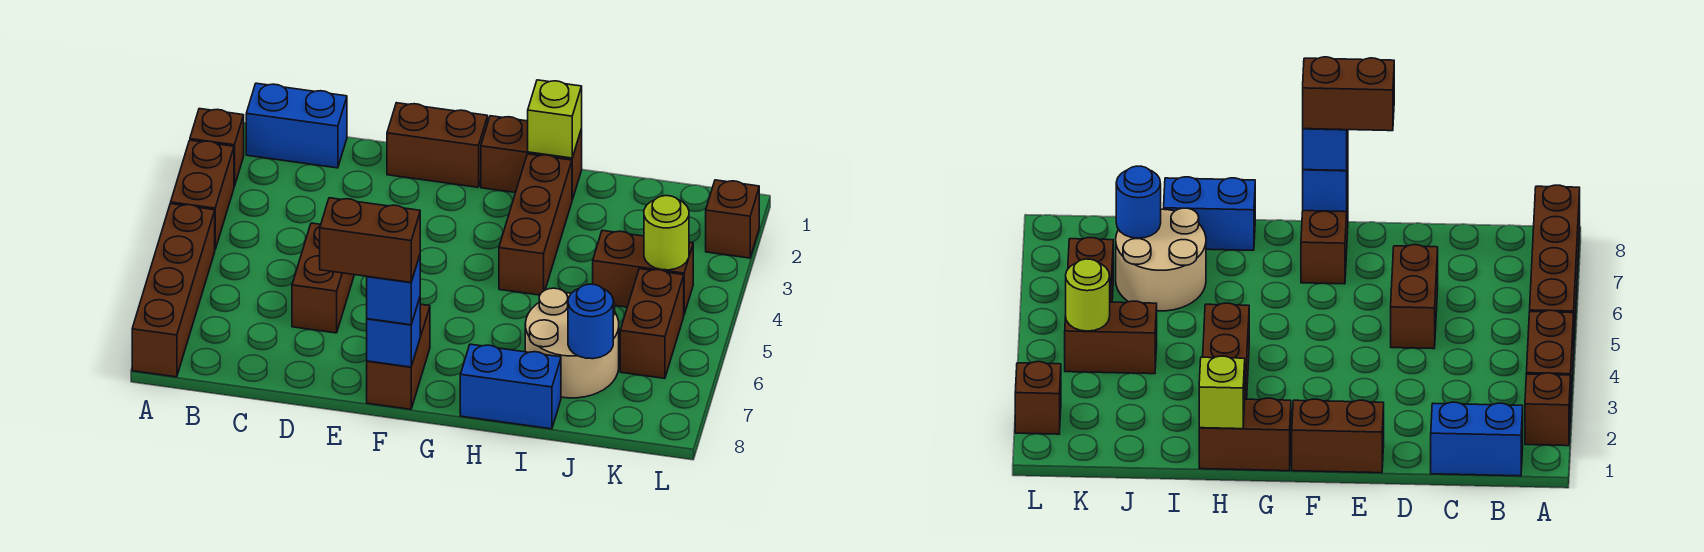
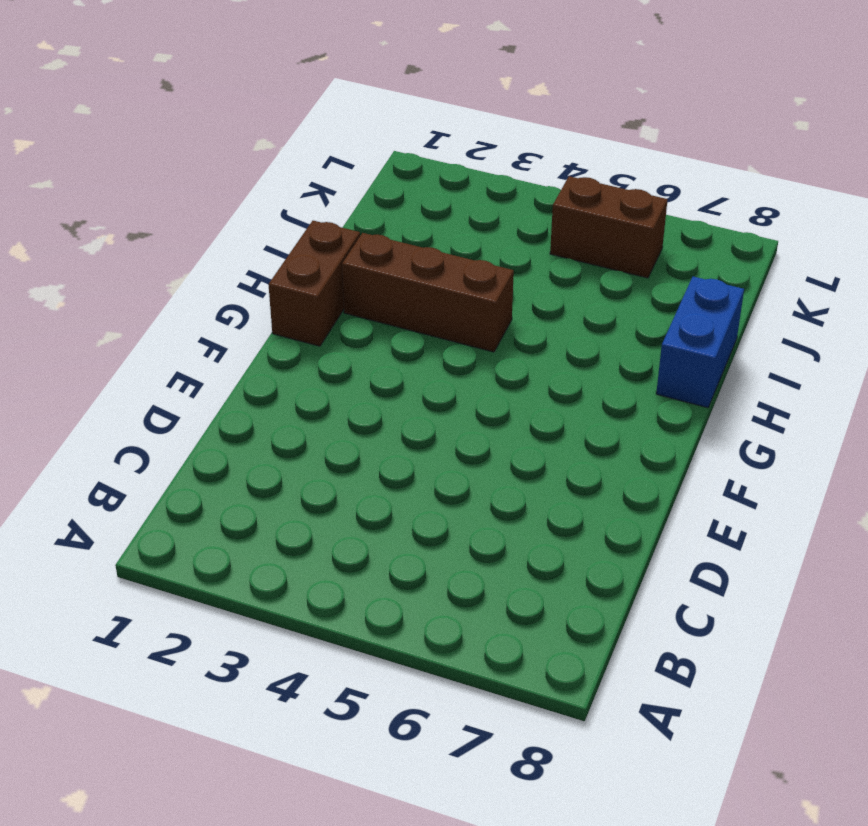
none -> brown 1x1 brick [190,109,244,186]
none -> brown 1x2 brick [171,140,234,249]
none -> brown 1x4 brick [132,204,215,377]

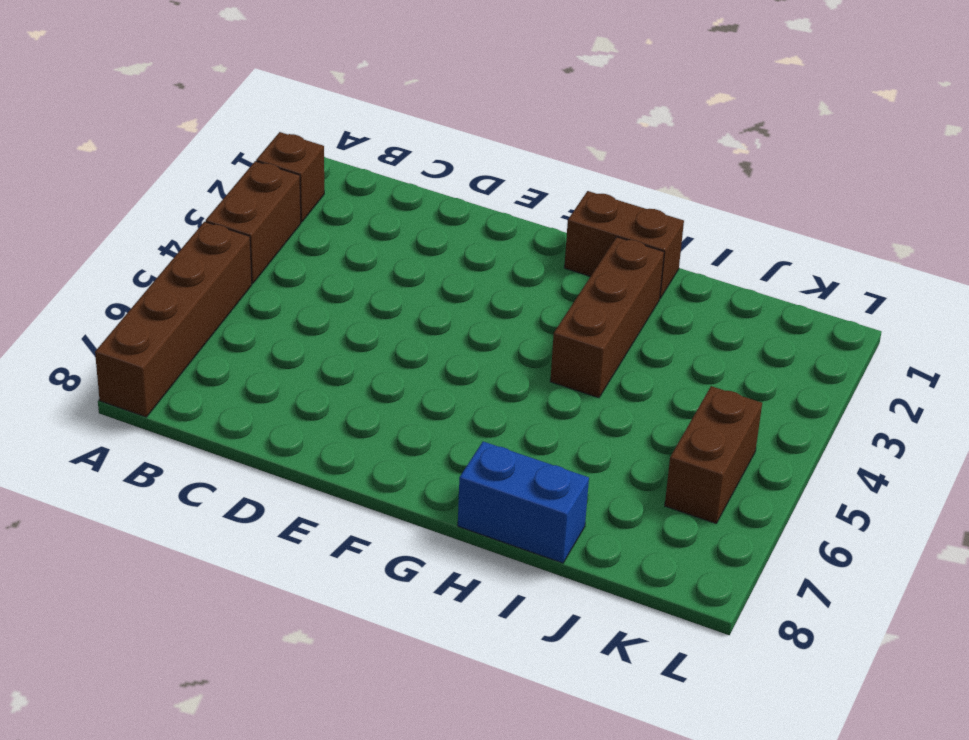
none -> blue 1x2 brick [246,83,347,168]
none -> brown 1x2 brick [292,223,354,333]
none -> brown 1x2 brick [387,103,488,187]

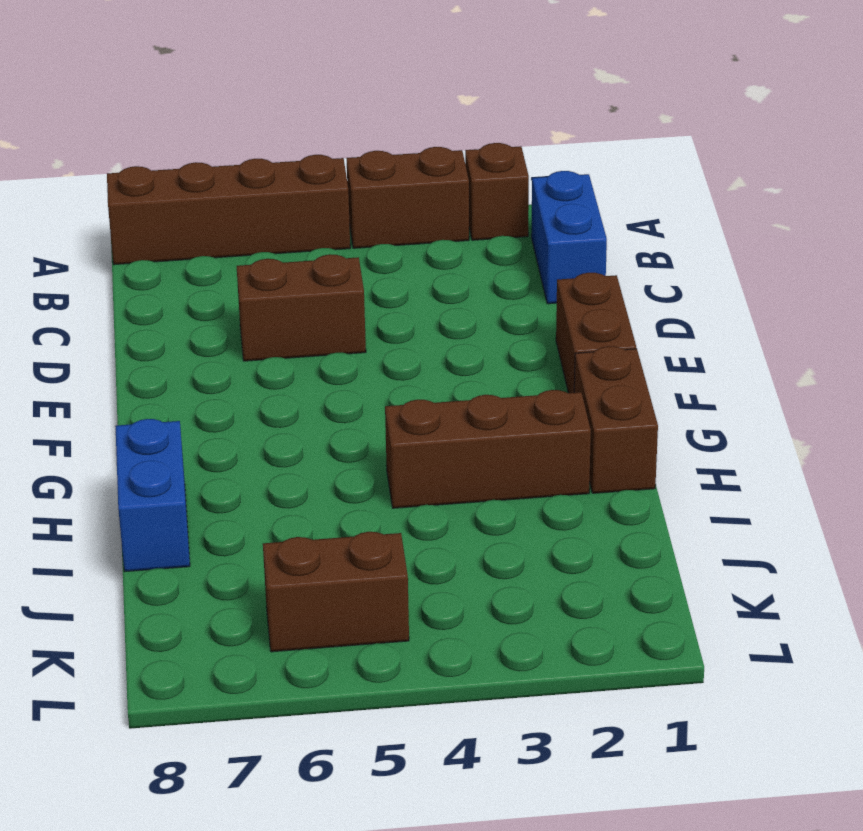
none -> brown 1x2 brick [367,304,430,409]
none -> tan 2x2 round brick [525,288,619,398]
none -> brown 1x2 brick [593,230,693,314]

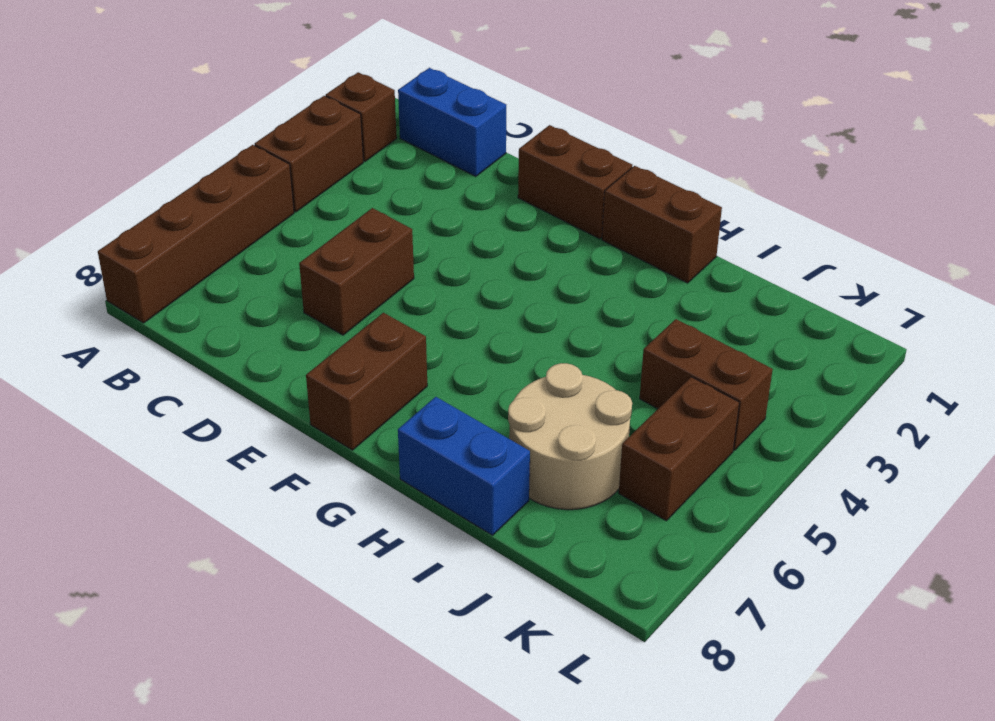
none -> brown 1x3 brick [499,154,572,295]
none -> brown 1x1 brick [706,180,759,258]
none -> blue 1x1 brick [367,298,420,367]

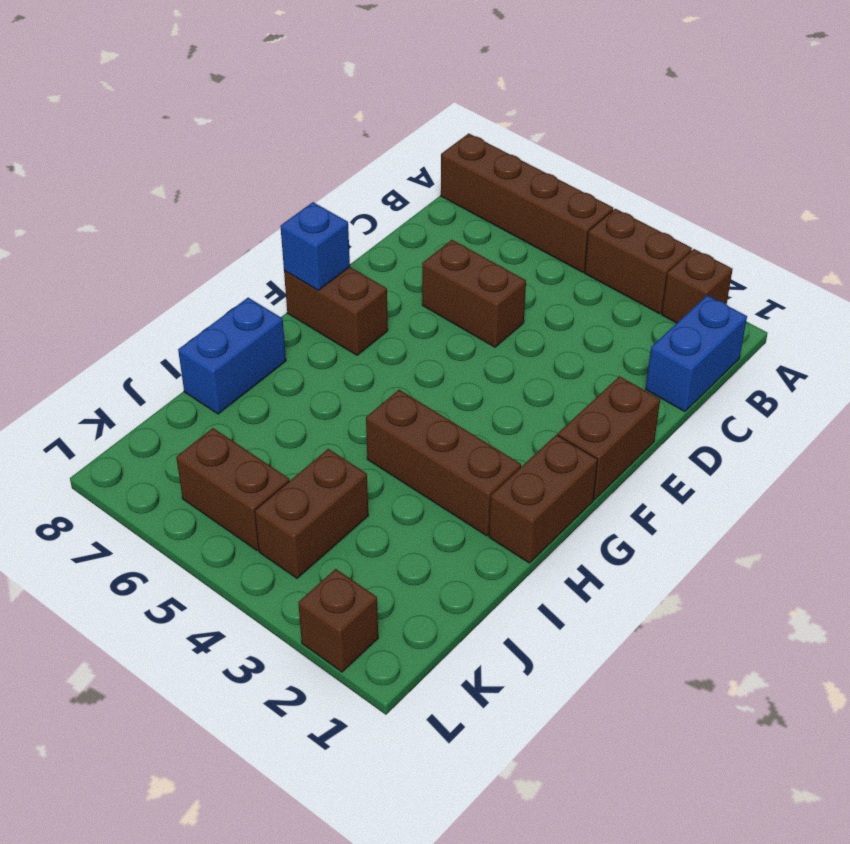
none -> tan 2x2 round brick [525,288,619,398]
none -> lime 1x1 brick [528,80,582,158]
none -> blue 1x1 round brick [568,284,613,359]

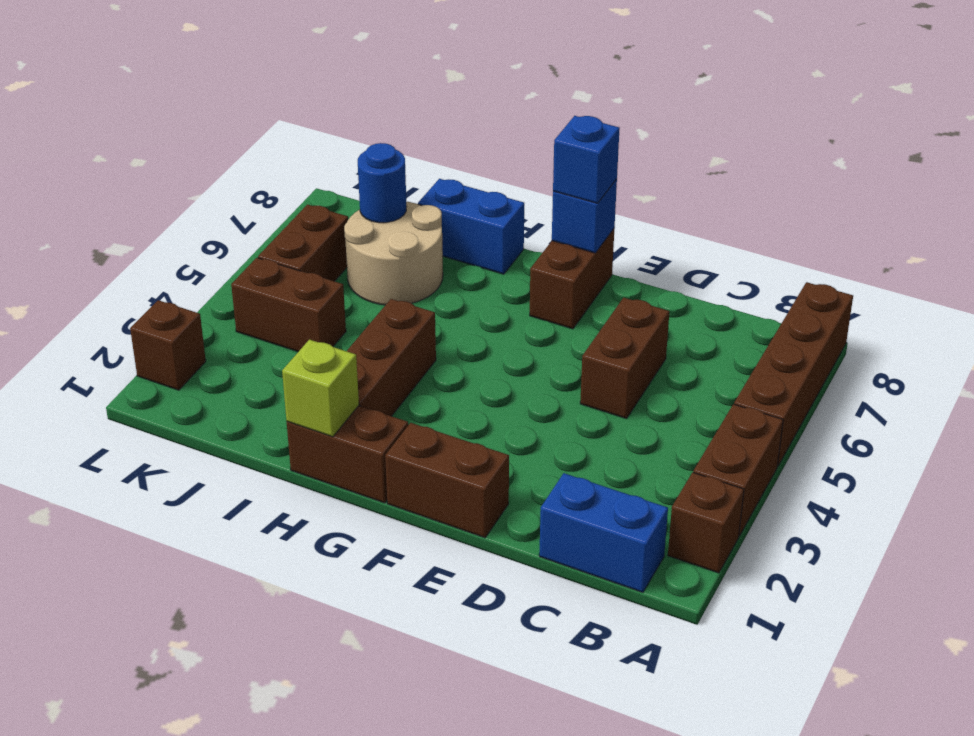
none -> lime 1x1 round brick [644,196,689,270]
none -> brown 1x2 brick [320,198,420,282]

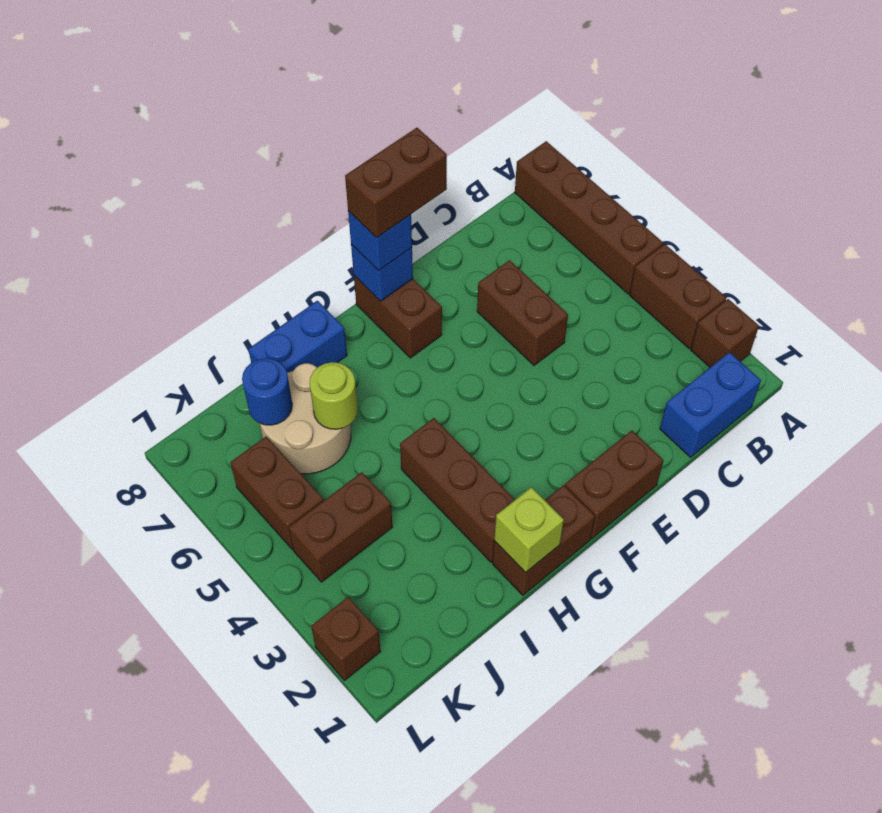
lime 1x1 round brick [309,362,358,429] -> lime 1x1 round brick moved to [644,196,689,270]

